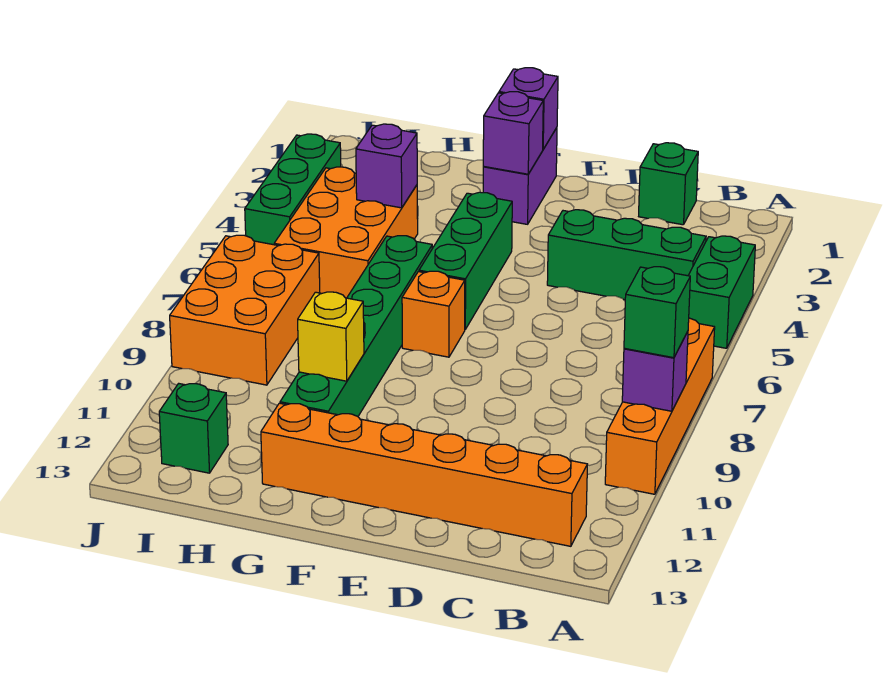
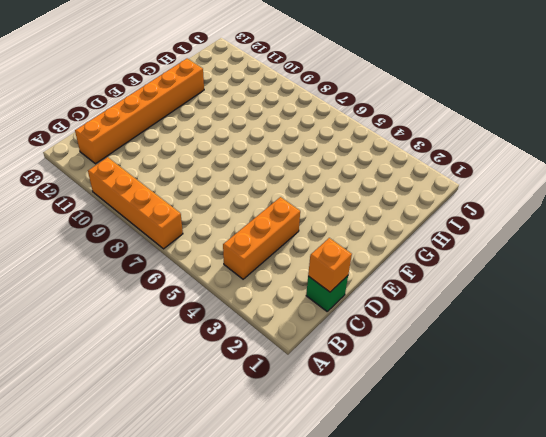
orange 1x3 brick [223,197,300,279] -> green 1x3 brick [547,210,706,300]
orange 1x1 brick [308,238,352,292] -> orange 1x1 brick moved to [402,271,465,357]
none -> green 1x2 brick [688,236,755,348]
none -> purple 1x2 brick [483,128,557,224]
none -> green 1x3 brick [419,192,512,329]

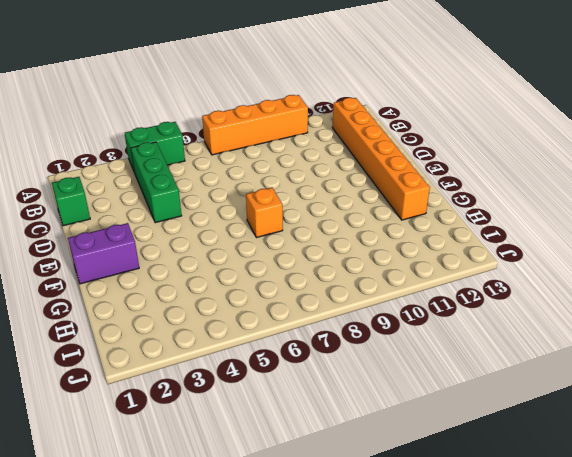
none -> green 1x3 brick [419,192,512,329]
none -> green 1x6 brick [280,236,432,416]
none -> orange 2x3 brick [274,167,418,298]

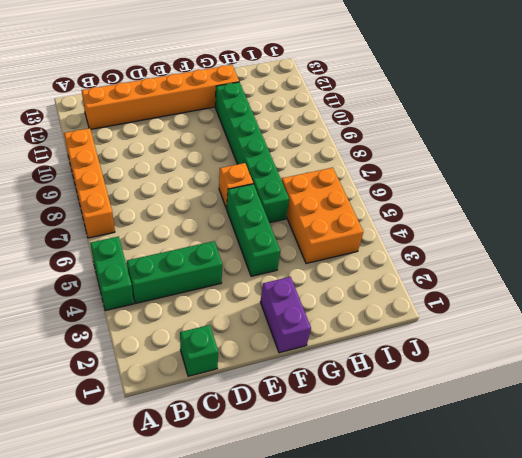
none -> orange 2x3 brick [170,235,320,385]
none -> green 1x1 brick [159,383,228,473]
none -> green 1x3 brick [245,134,341,245]

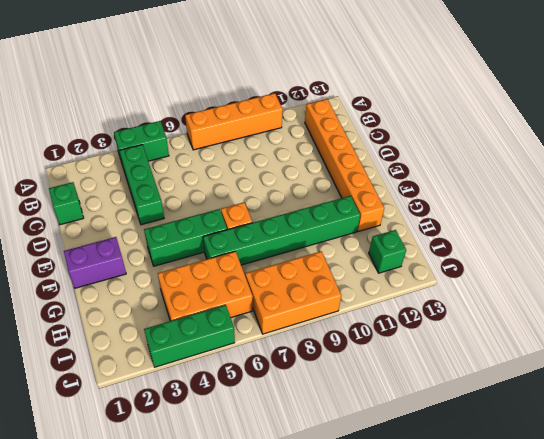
none -> purple 1x1 brick [622,331,688,411]
none -> purple 1x1 brick [499,68,558,149]
none -> purple 1x1 brick [483,92,543,174]

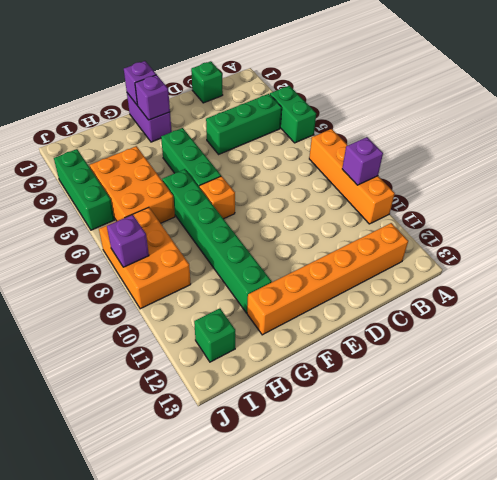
purple 1x1 brick [107,215,149,267] -> purple 1x1 brick moved to [356,124,417,208]
none -> yellow 1x1 brick [298,292,364,381]
none -> green 1x1 brick [624,267,690,358]

